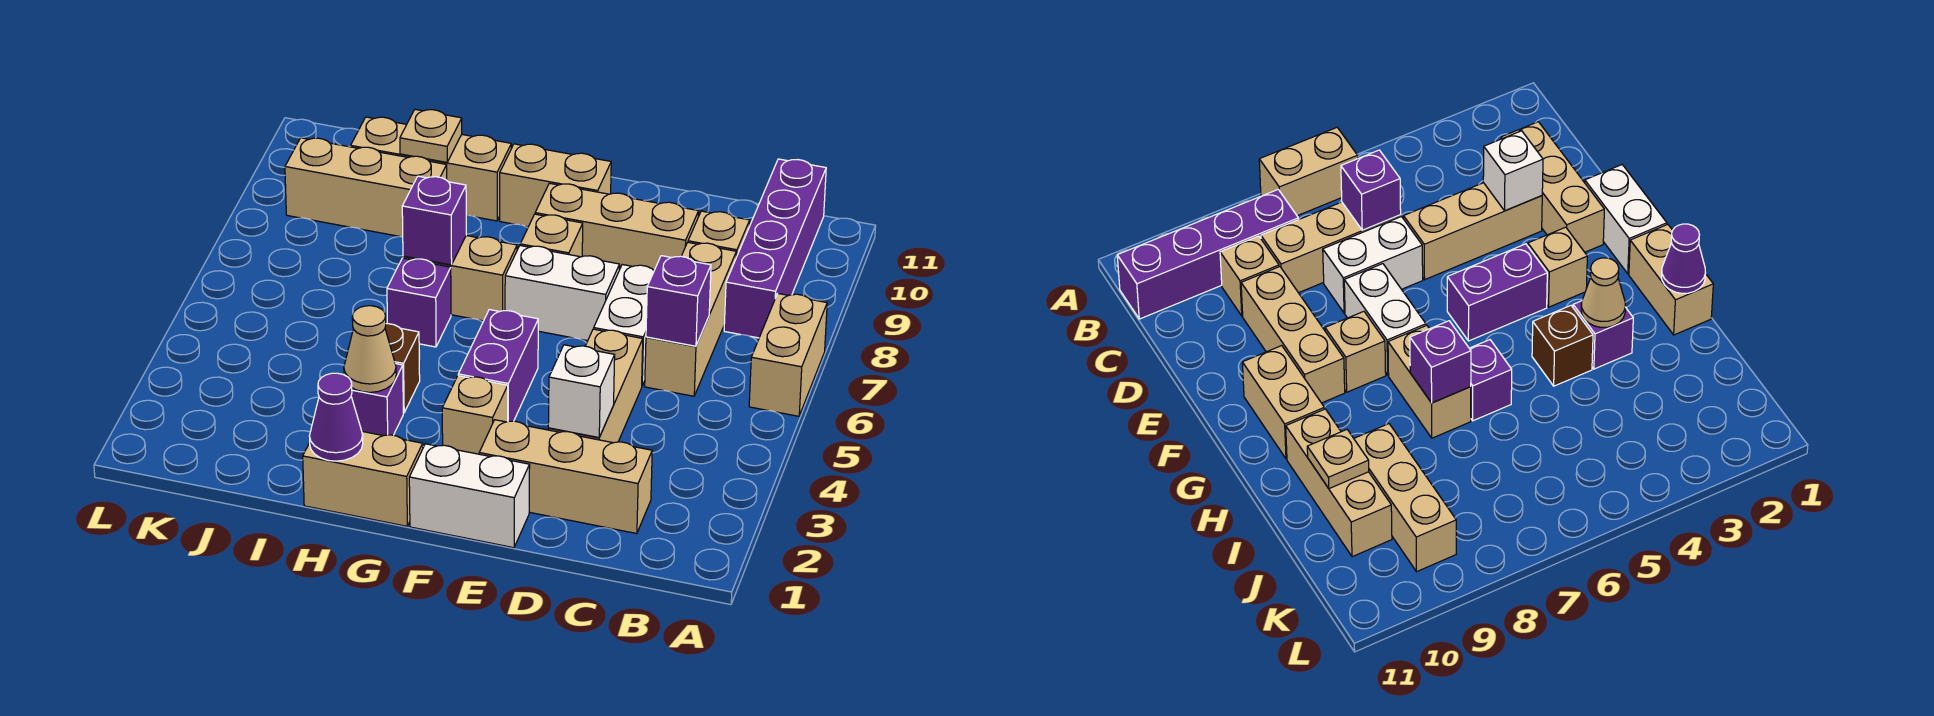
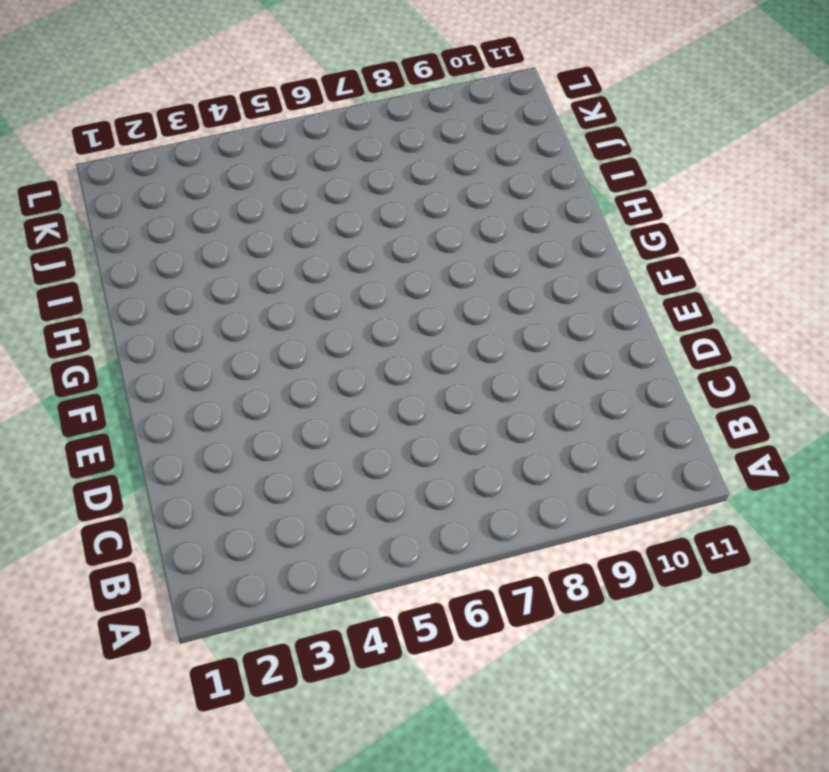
none -> tan 1x2 brick [749,294,827,416]
none -> purple 1x4 brick [724,159,826,338]
none -> tan 1x3 brick [479,420,652,534]

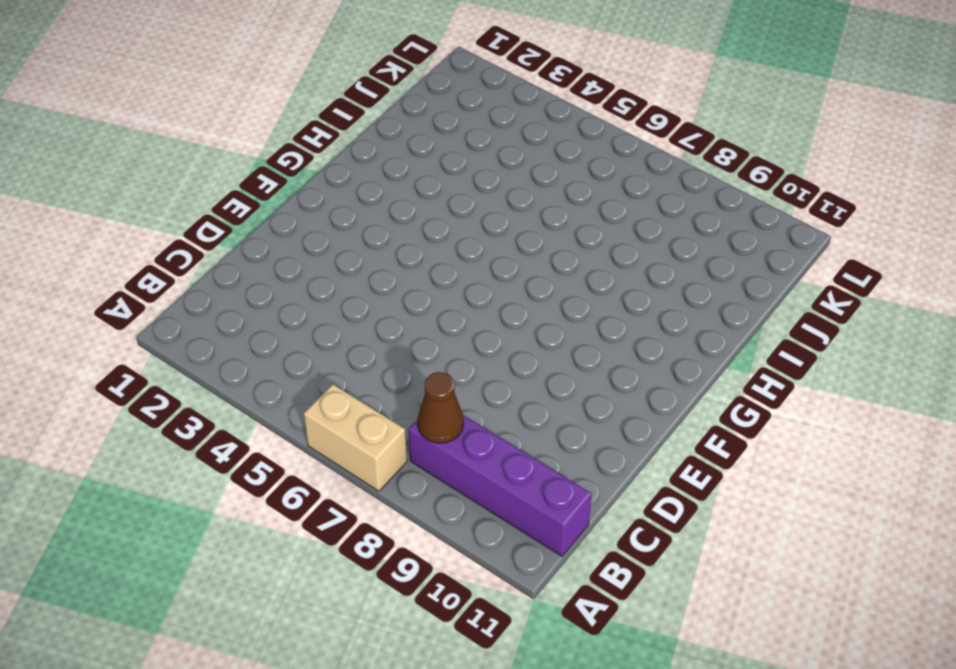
brown 1x1 cone [418,372,464,443] -> none
none -> tan 1x3 brick [479,420,652,534]
none -> tan 1x3 brick [645,242,736,396]
none -> tan 1x1 brick [688,211,750,257]

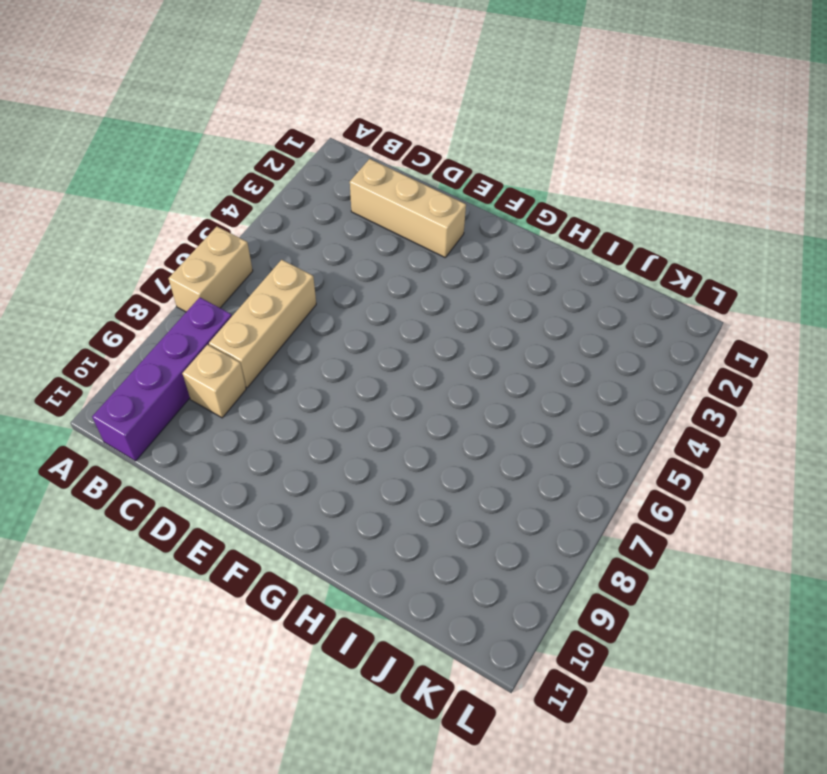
none -> tan 1x3 brick [548,329,643,443]
none -> white 1x2 brick [594,265,654,386]
none -> tan 1x3 brick [535,183,699,270]

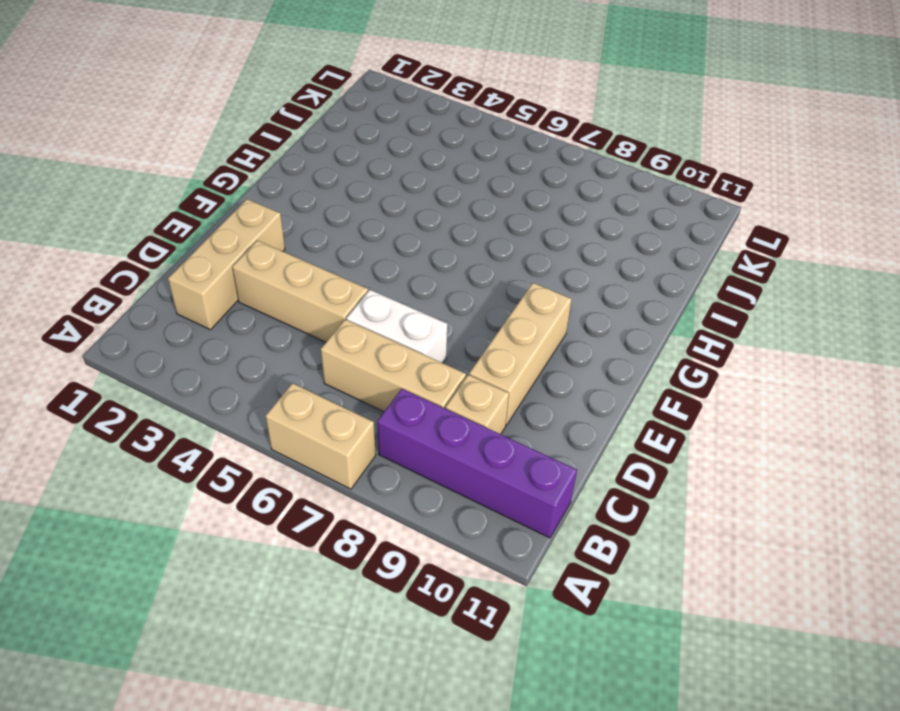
none -> white 1x2 brick [409,444,530,548]
none -> white 1x2 brick [505,246,620,341]
none -> tan 1x1 brick [442,376,508,454]

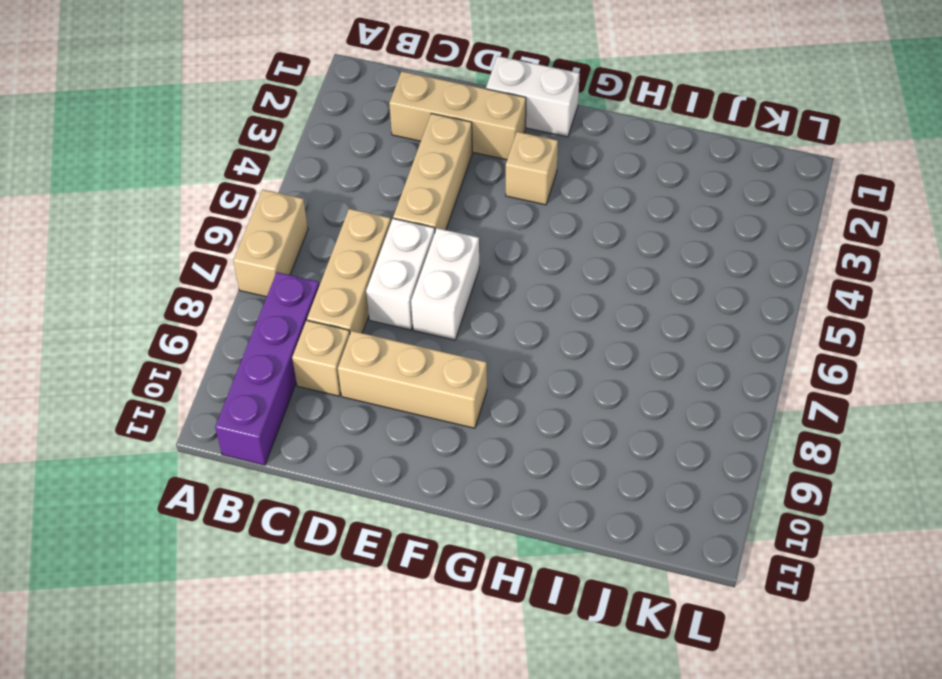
white 1x2 brick [411,228,479,340] -> white 1x2 brick turned to [505,246,620,341]
none -> purple 1x2 brick [458,310,538,421]
none -> tan 1x1 brick [520,214,583,257]
none -> tan 1x2 brick [500,144,611,227]

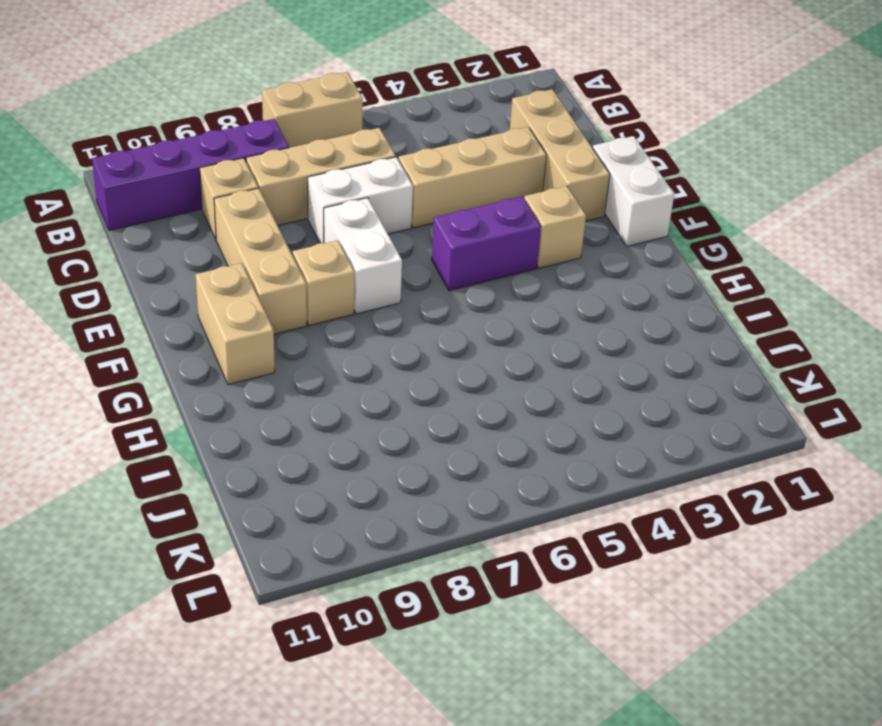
none -> tan 1x2 brick [303,432,423,526]
none -> tan 1x2 brick [403,236,517,321]
none -> purple 1x1 brick [351,364,403,436]

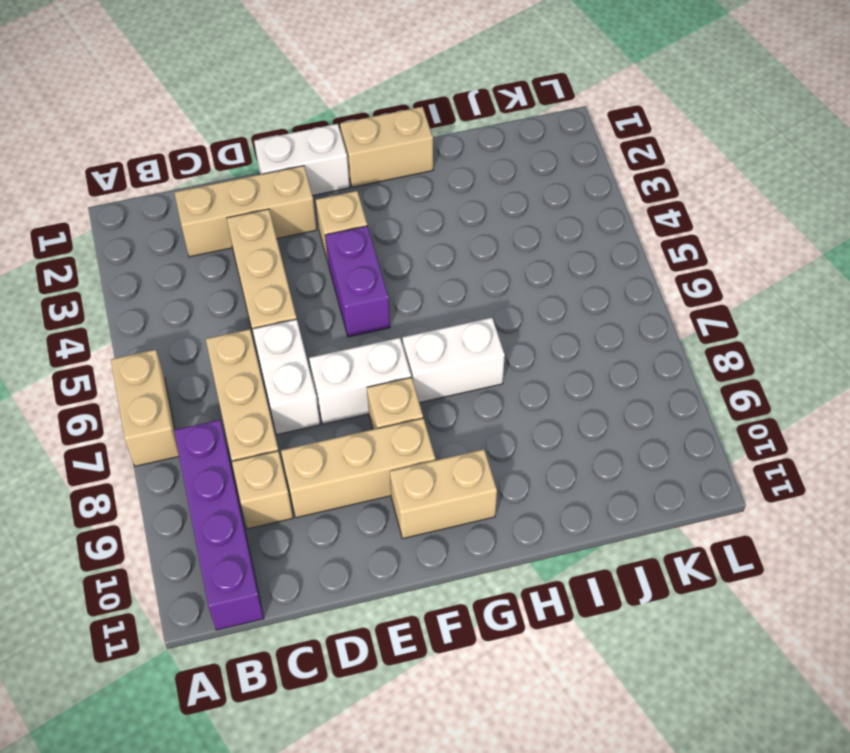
white 1x2 brick [402,318,505,403] -> tan 1x2 brick [403,236,517,321]
none -> purple 1x1 brick [351,364,403,436]
none -> brown 1x1 brick [385,324,420,413]
none -> purple 1x1 brick [387,258,451,347]

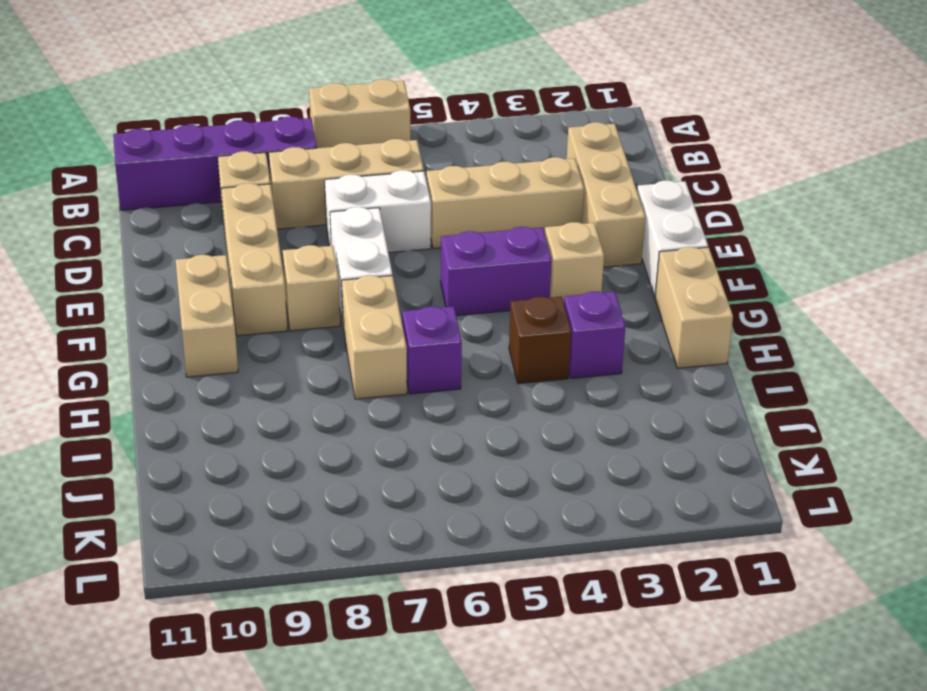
none -> tan 1x3 brick [351,117,511,221]
none -> tan 1x3 brick [285,138,447,237]
none -> purple 1x1 brick [646,256,711,346]

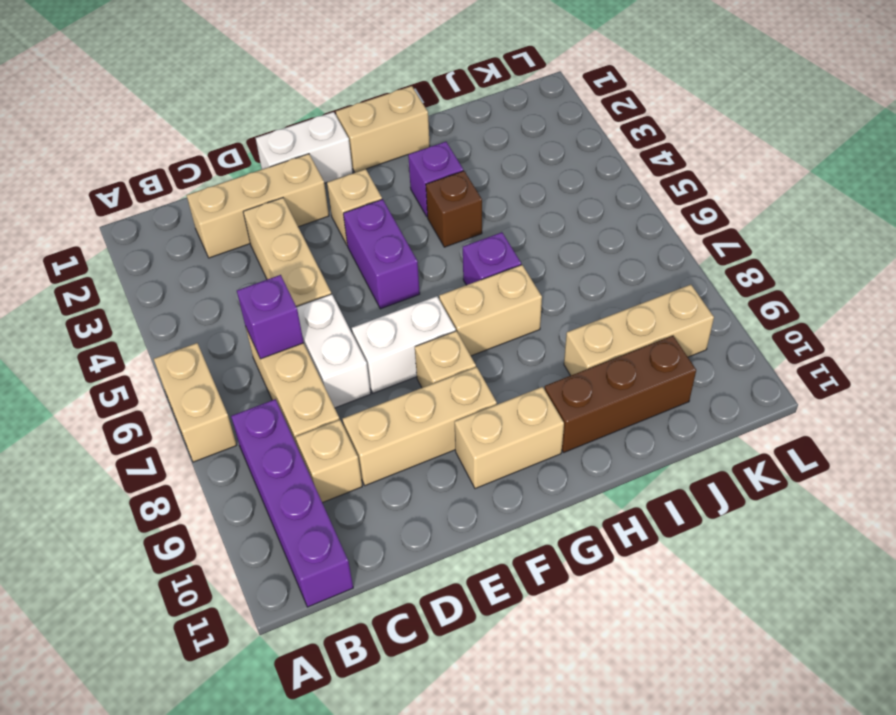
brown 1x3 brick [545,336,696,452] -> tan 1x3 brick [351,117,511,221]
none -> white 1x1 brick [548,345,615,438]
none -> purple 1x1 cone [310,373,363,461]
none -> tan 1x1 cone [344,306,396,392]

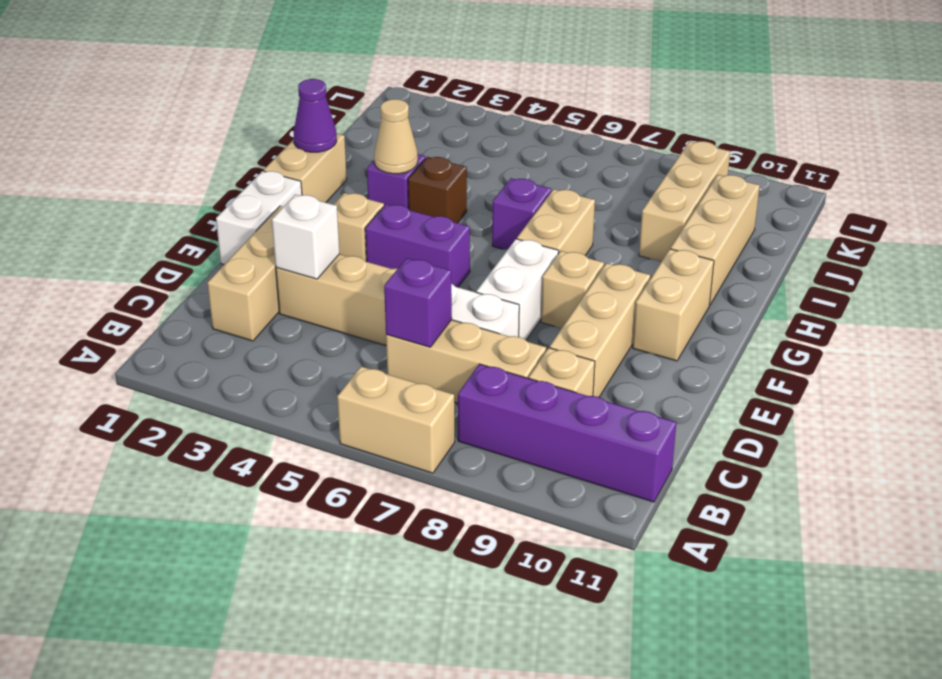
none -> purple 1x1 brick [402,176,466,265]
none -> tan 1x1 plate [400,109,462,162]

